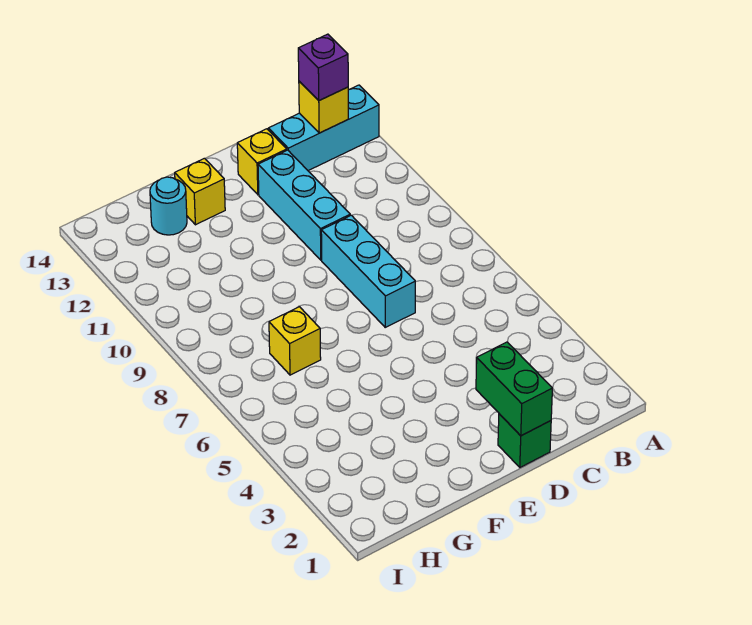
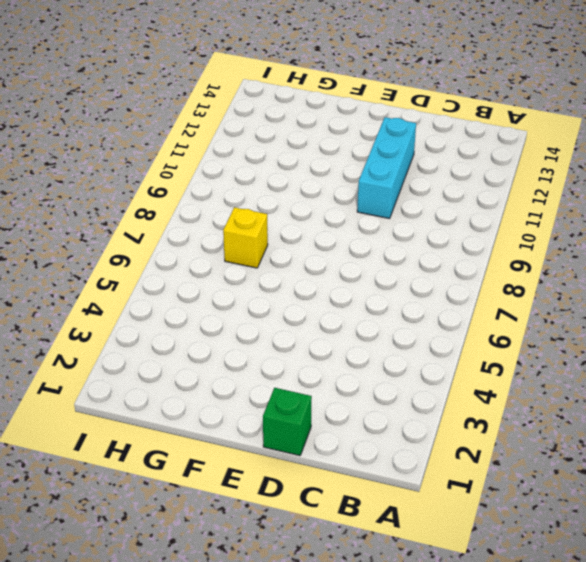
none -> cyan 1x3 brick [268,85,379,171]
none -> cyan 1x3 brick [321,215,415,327]

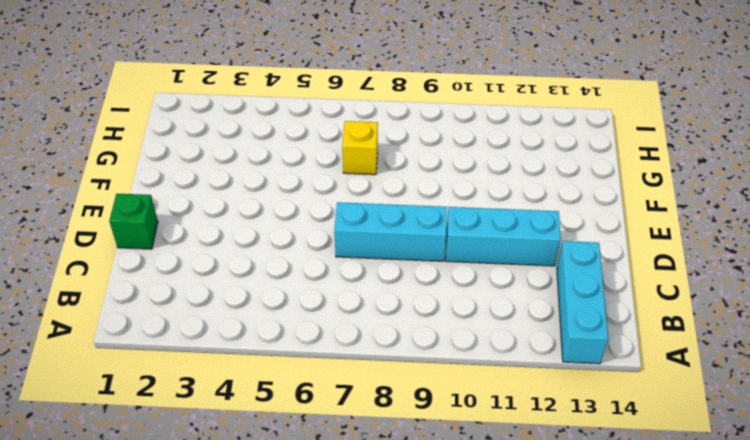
none -> yellow 1x1 brick [237,129,287,195]
none -> yellow 1x1 brick [175,158,225,225]

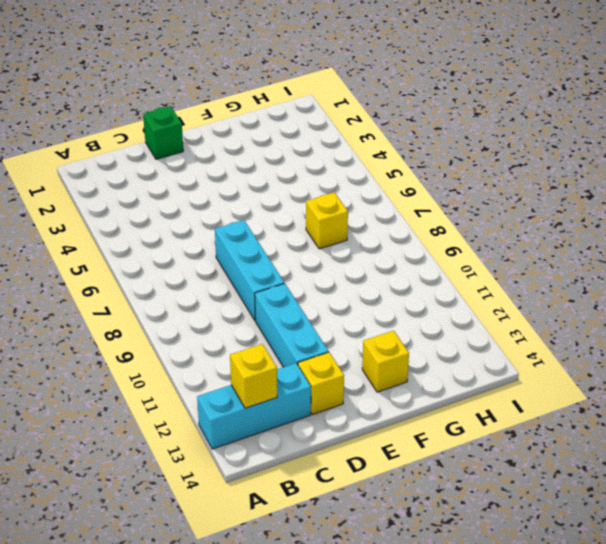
none -> cyan 1x1 round brick [150,177,187,235]
none -> green 1x2 brick [476,342,552,436]

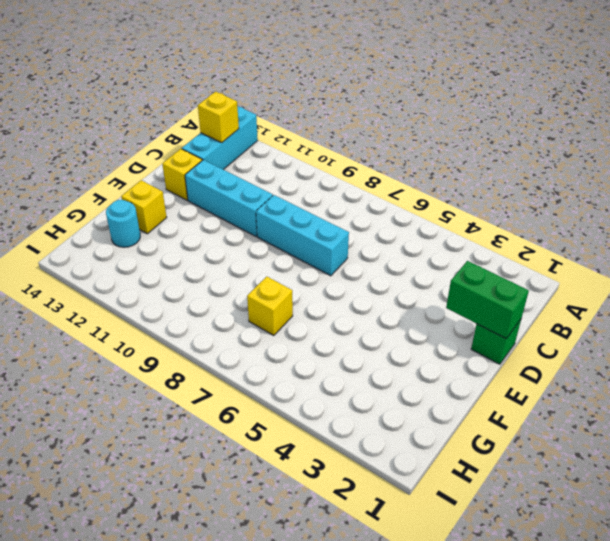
none -> purple 1x1 brick [298,34,348,101]

